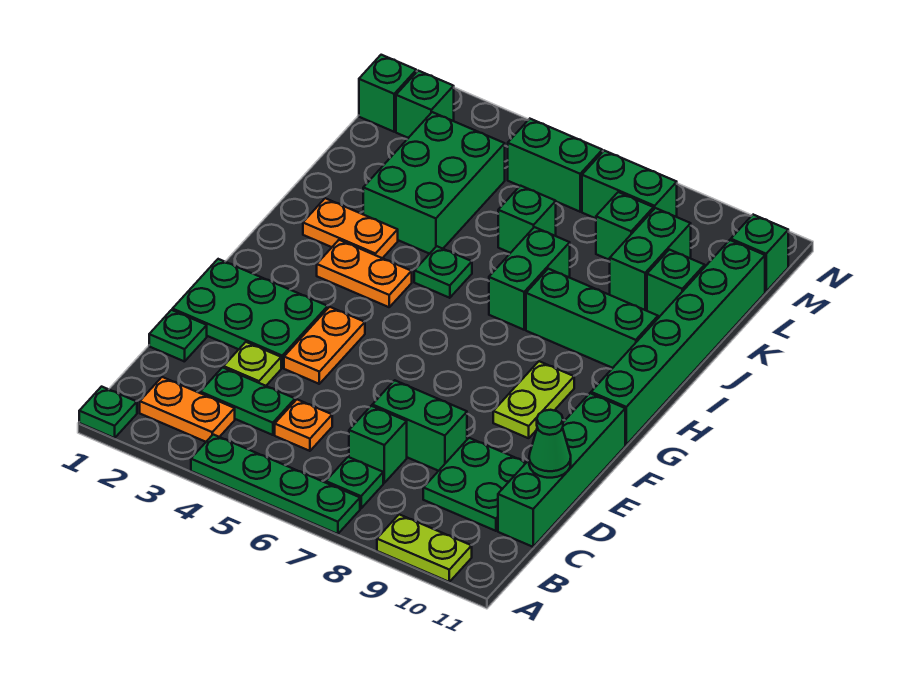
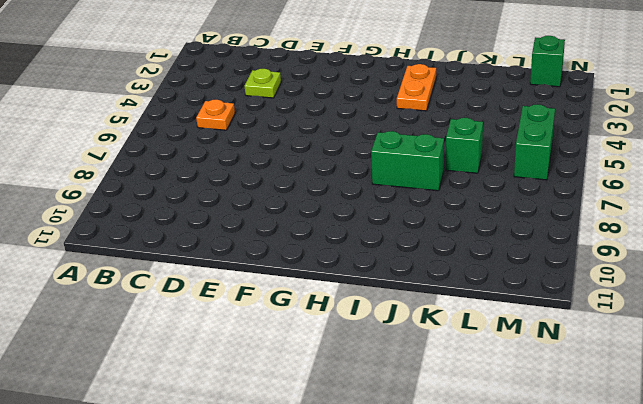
none -> green 1x1 plate [79,387,137,438]
none -> green 1x4 plate [191,435,360,534]
none -> lime 1x2 plate [377,514,472,582]
none -> orange 1x2 plate [140,377,235,442]

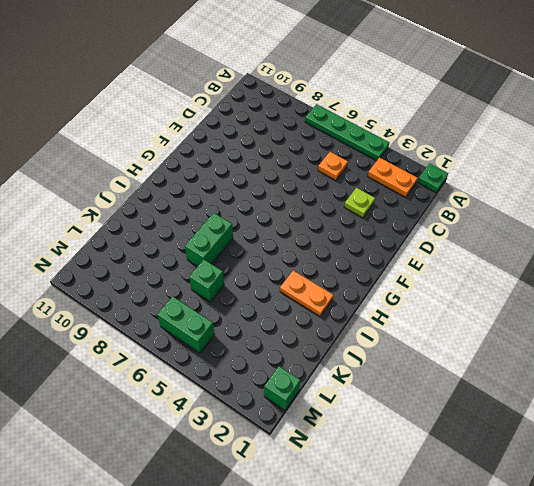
none -> lime 1x2 plate [377,514,472,582]
none -> green 1x1 plate [326,457,383,508]
none -> green 1x2 plate [200,367,295,435]
none -> green 1x1 brick [349,406,407,483]

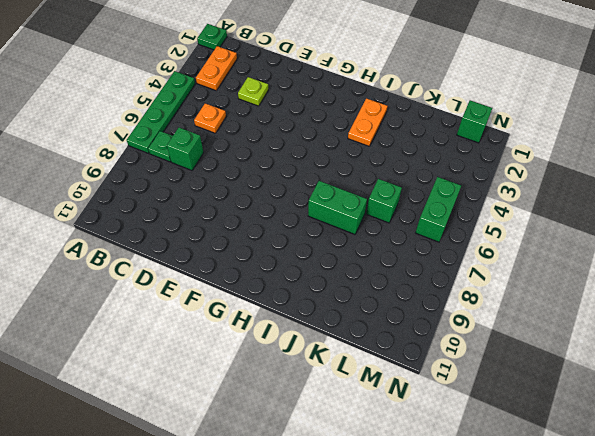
none -> lime 1x2 plate [377,514,472,582]
none -> green 1x2 plate [200,367,295,435]
none -> green 2x2 plate [423,438,527,531]
none -> green 1x4 brick [498,393,625,547]

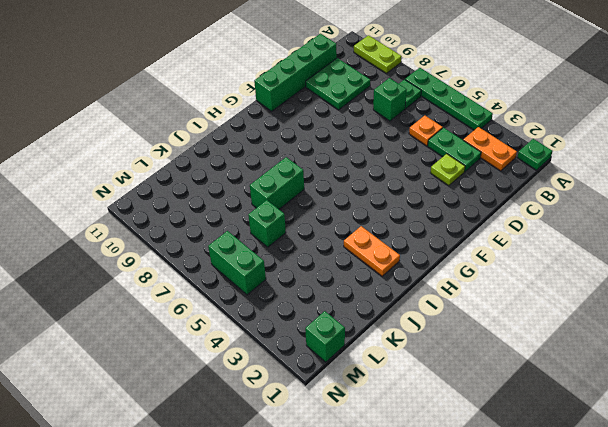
none -> green 1x1 plate [149,310,207,362]
none -> green 1x2 brick [372,380,467,471]
none -> green 2x3 plate [172,259,328,368]
none -> orange 1x2 plate [284,307,365,384]

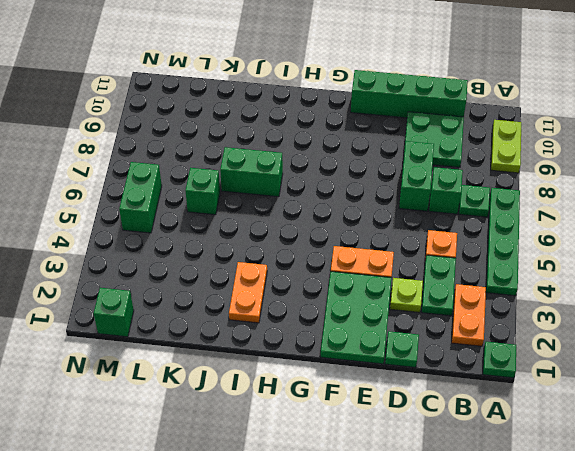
none -> lime 1x2 plate [493,361,574,438]
none -> green 1x6 brick [591,240,765,445]
none -> orange 1x2 plate [317,240,412,307]
none -> green 1x1 plate [414,246,472,298]

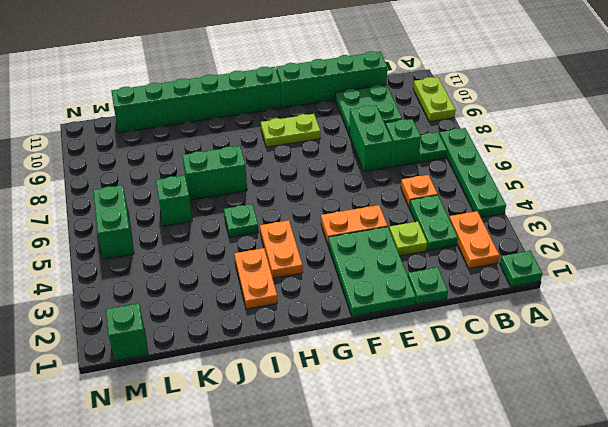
none -> green 1x3 brick [526,269,658,368]
none -> green 2x3 brick [363,112,505,254]
none -> green 1x2 brick [610,208,691,310]
none -> green 1x1 brick [647,250,705,317]

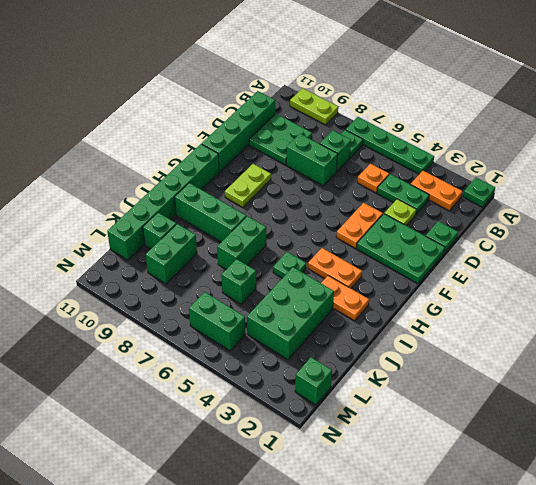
none -> green 1x1 brick [596,192,654,260]
none -> green 1x1 brick [396,71,454,138]
none -> green 1x2 brick [582,151,677,218]
none -> green 1x1 brick [731,215,788,292]

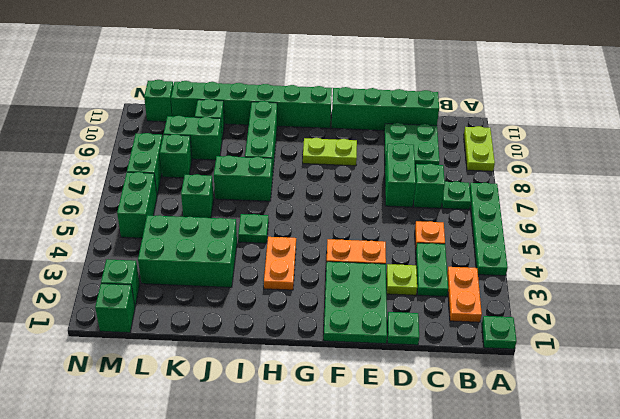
none -> orange 1x2 plate [303,198,398,258]
none -> green 1x1 cone [529,410,571,478]

